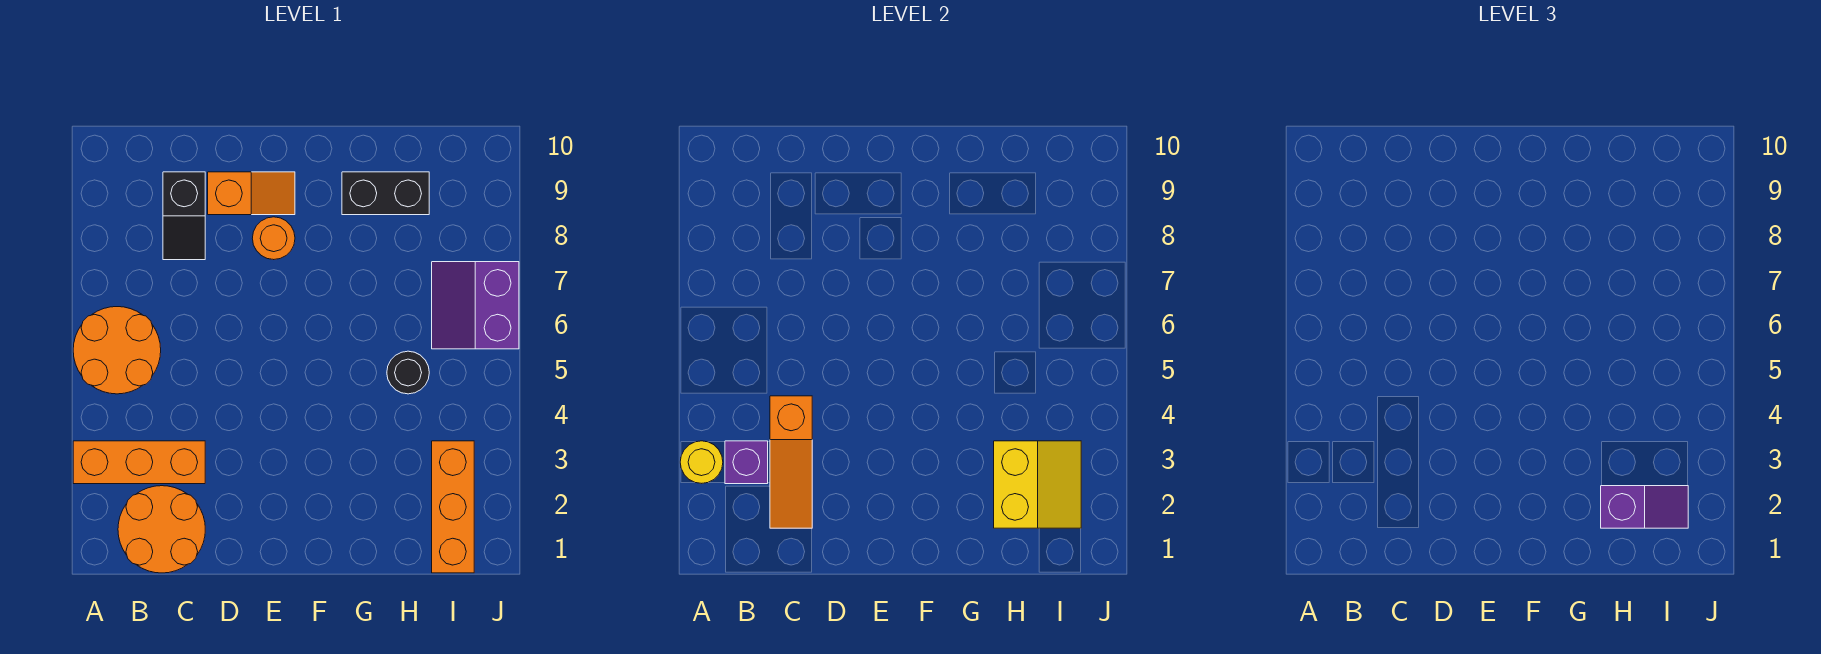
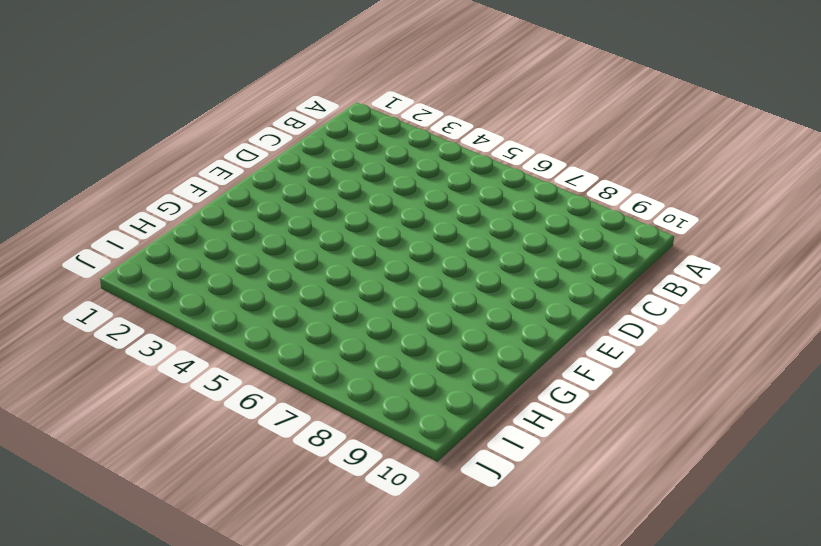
none -> orange 1x3 brick [73,441,205,484]
none -> orange 2x2 round brick [73,307,161,394]
none -> orange 2x2 round brick [118,486,205,573]

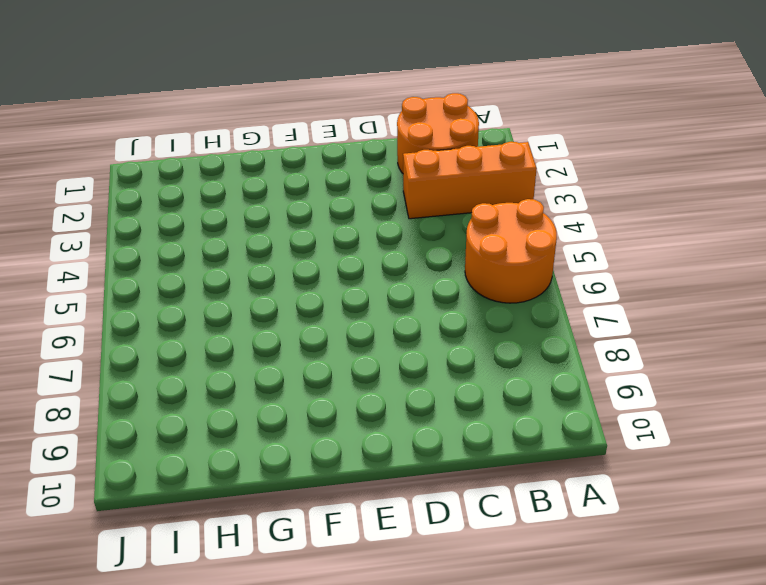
none -> black 1x2 slope [163,172,205,260]
none -> orange 1x2 slope [208,172,295,215]
none -> orange 1x1 round brick [252,217,295,260]

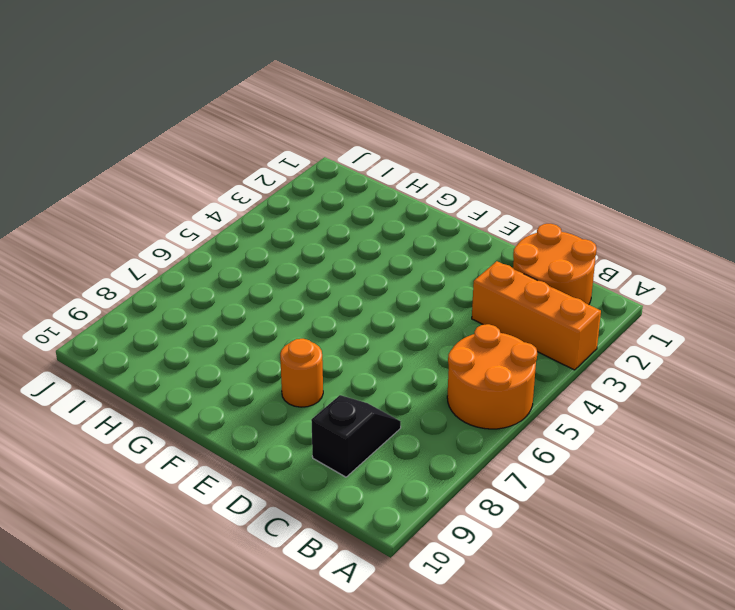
none -> orange 1x2 slope [208,172,295,215]
none -> black 1x2 brick [342,172,429,215]
none -> black 1x1 round brick [387,351,429,394]

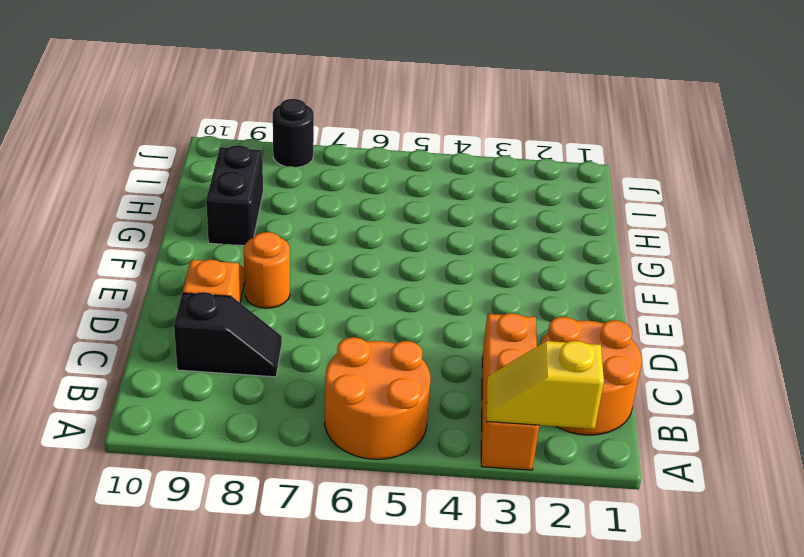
yellow 1x2 slope [487,341,604,429] -> yellow 1x1 round brick [680,441,723,483]
black 1x1 round brick [273,99,314,167] -> black 1x1 round brick moved to [387,351,429,394]
none -> orange 1x3 brick [432,441,474,573]
none -> purple 2x2 slope [432,262,519,349]
none -> purple 1x1 brick [725,441,768,484]

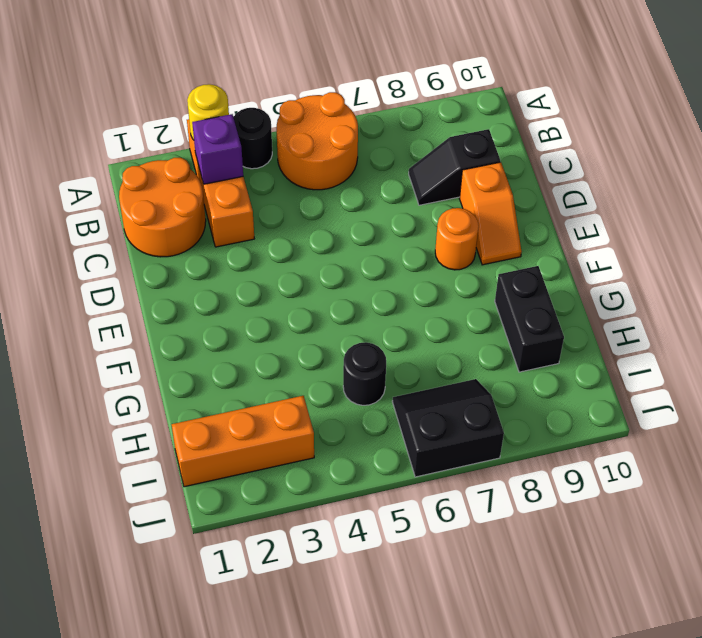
black 1x1 round brick [233,108,272,169] -> none
black 2x2 slope [392,379,504,477] -> purple 2x2 slope [432,262,519,349]
none -> orange 1x3 slope [770,396,812,528]
none -> yellow 2x2 slope [994,441,1081,528]
none -> purple 1x2 slope [1601,486,1688,528]

